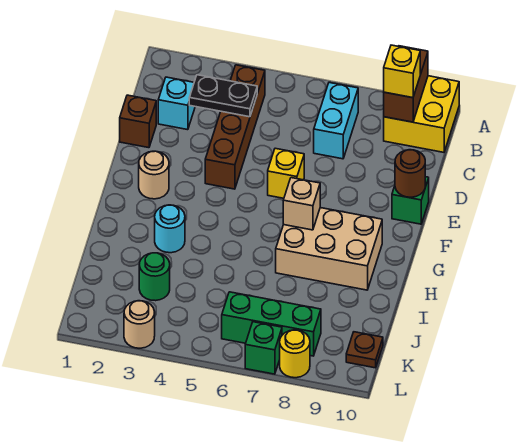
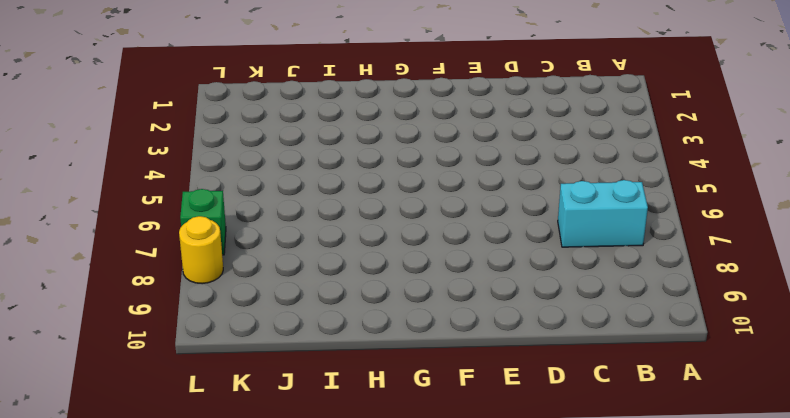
none -> yellow 2x2 brick [384,76,459,152]
none -> brown 1x4 brick [205,65,265,189]
none -> cyan 1x1 brick [158,77,195,130]

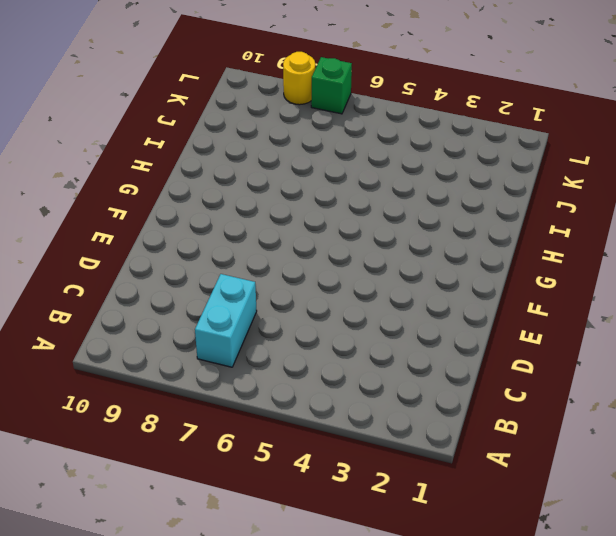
none -> yellow 2x2 brick [384,76,459,152]
none -> brown 1x4 brick [205,65,265,189]
none -> cyan 1x1 brick [158,77,195,130]

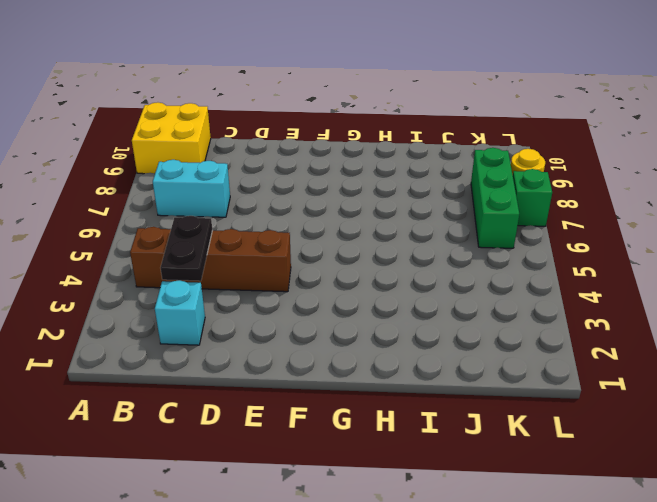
none -> brown 1x1 brick [120,95,156,148]
none -> yellow 1x1 brick [268,148,304,198]
none -> green 1x1 brick [392,177,429,224]

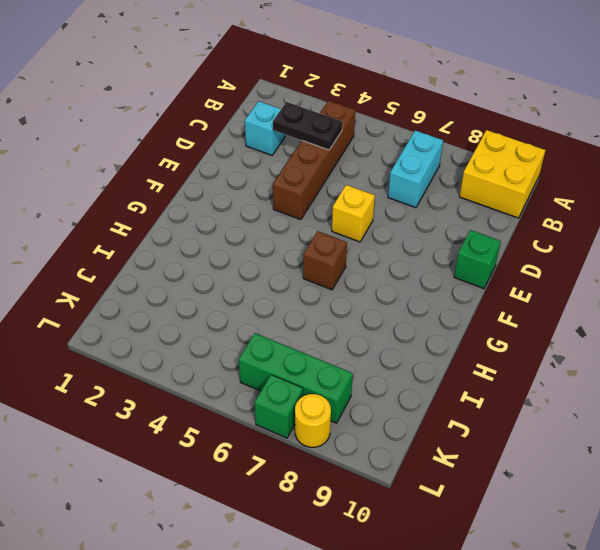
brown 1x1 brick [303,231,347,290] -> brown 1x1 brick moved to [120,95,156,148]
none -> tan 1x1 round brick [139,151,169,199]
none -> tan 2x3 brick [276,208,382,290]
none -> cyan 1x1 round brick [155,205,185,253]

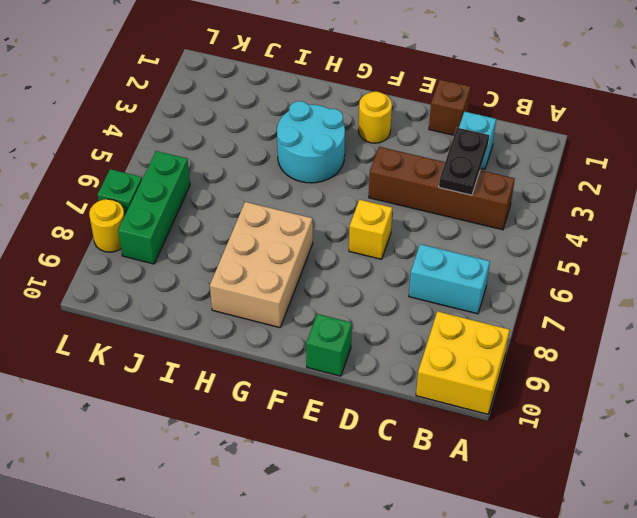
yellow 1x1 round brick [358,92,392,143] -> tan 1x1 round brick [139,151,169,199]
cyan 2x2 round brick [277,101,345,183] -> cyan 1x1 round brick [155,205,185,253]
none -> green 1x1 round brick [139,253,170,301]
none -> brown 1x1 plate [346,332,383,368]
none -> tan 1x1 round brick [124,301,155,348]

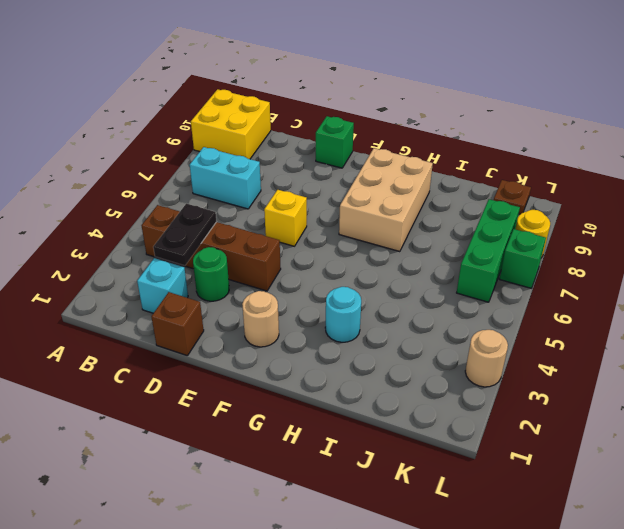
green 1x1 round brick [193,247,229,301] -> green 1x1 round brick moved to [139,253,170,301]
none -> brown 1x2 brick [384,46,428,122]
none -> brown 1x1 round brick [395,150,425,197]
none -> tan 1x1 brick [283,178,320,230]

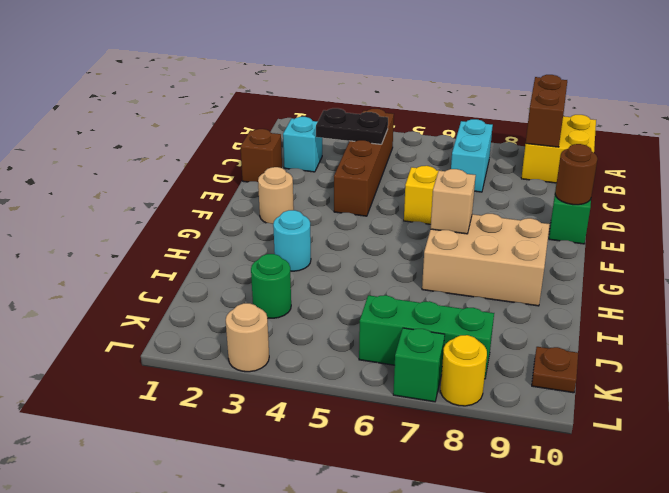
none -> yellow 1x1 brick [384,45,420,98]

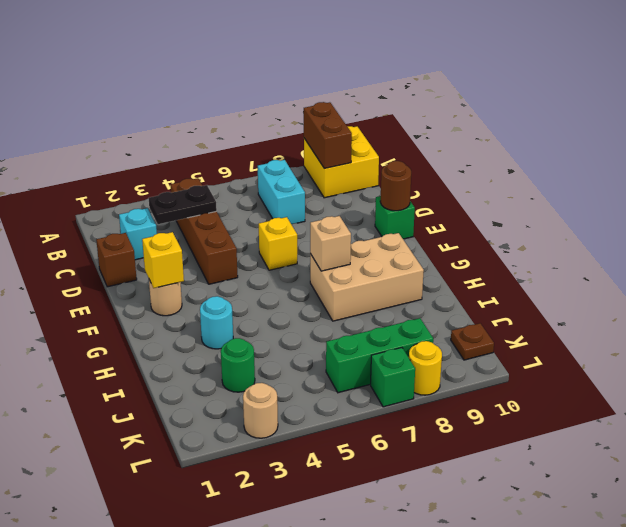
yellow 1x1 brick [142,232,184,288] -> yellow 1x1 brick moved to [384,45,420,98]

